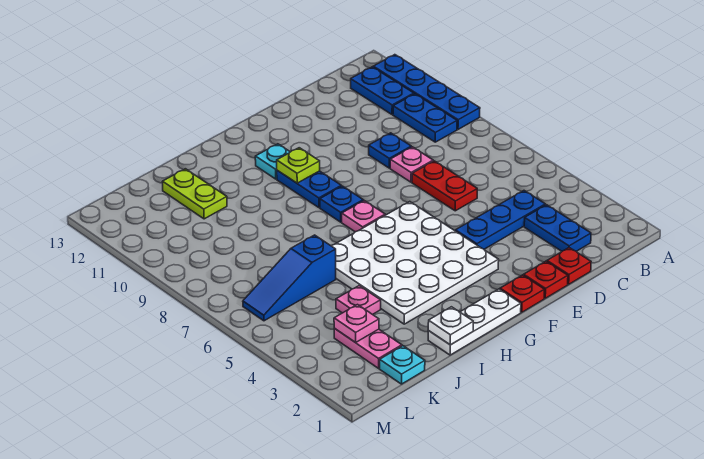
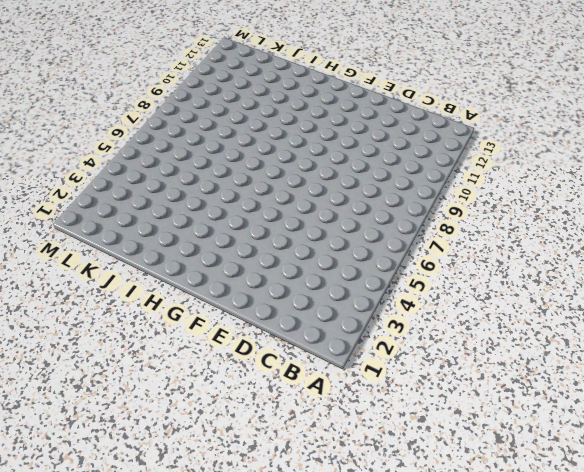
none -> blue 1x4 plate [373,55,480,129]
none -> blue 1x2 plate [393,94,457,142]
none -> blue 1x2 plate [351,67,414,115]

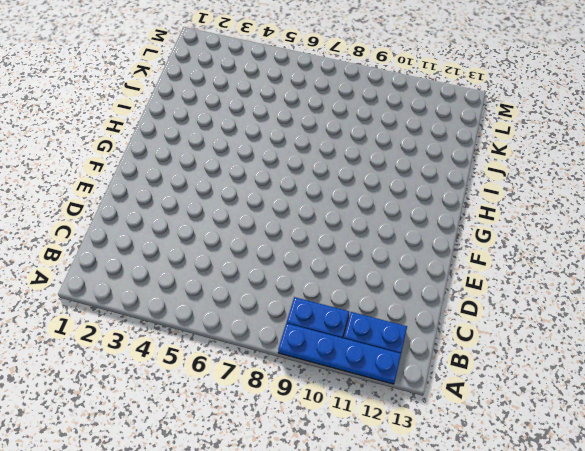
none -> blue 1x2 plate [524,205,591,251]
none -> blue 1x3 plate [455,191,545,249]
none -> red 1x1 plate [547,248,591,284]

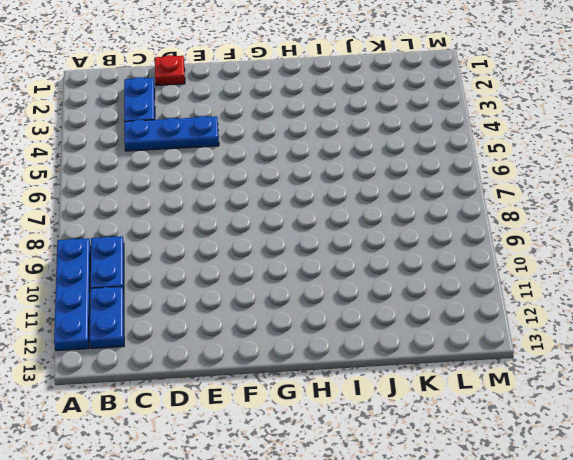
none -> red 1x2 plate [412,161,477,211]
none -> pink 1x1 plate [390,147,433,182]
none -> blue 1x1 plate [369,133,411,168]

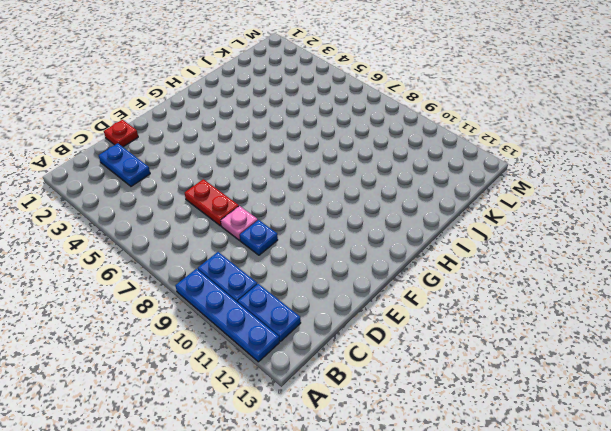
none -> blue 1x3 plate [455,191,545,249]
none -> red 1x1 plate [524,261,568,298]
none -> red 1x1 plate [500,275,545,312]

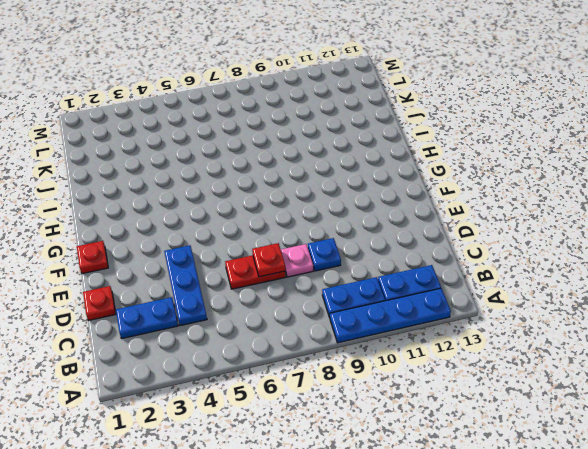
red 1x1 plate [252,243,285,277] -> red 1x1 plate moved to [524,261,568,298]
none -> white 4x4 plate [331,202,499,324]
none -> white 1x3 plate [428,289,521,355]
none -> pink 1x1 plate [342,201,385,232]

